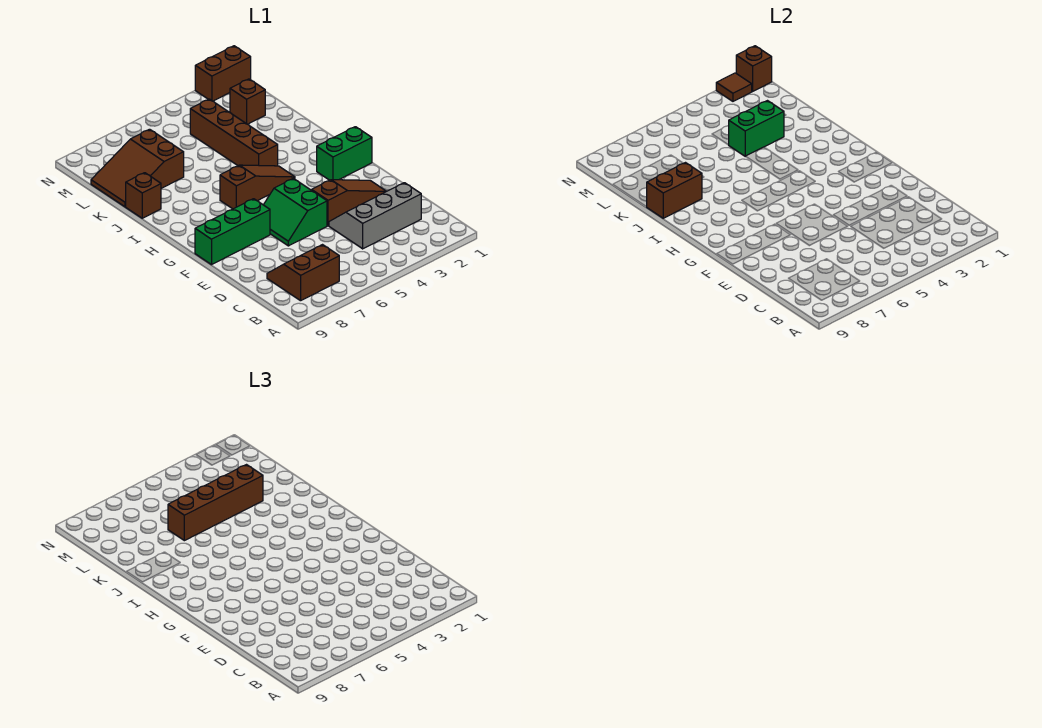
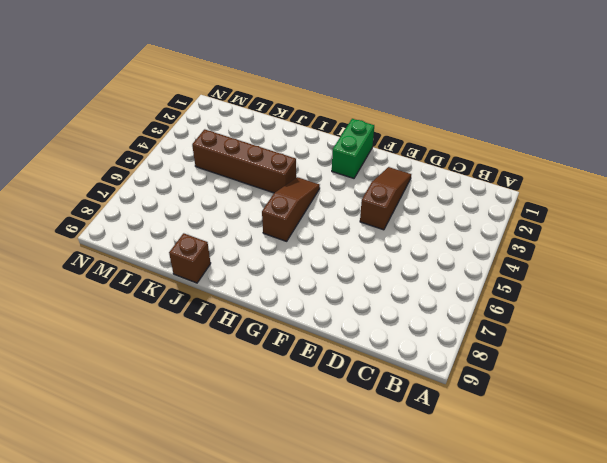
none -> brown 2x2 slope [267,245,339,301]
none -> grey 2x3 slope [329,183,421,249]
none -> green 2x2 slope [264,178,327,246]

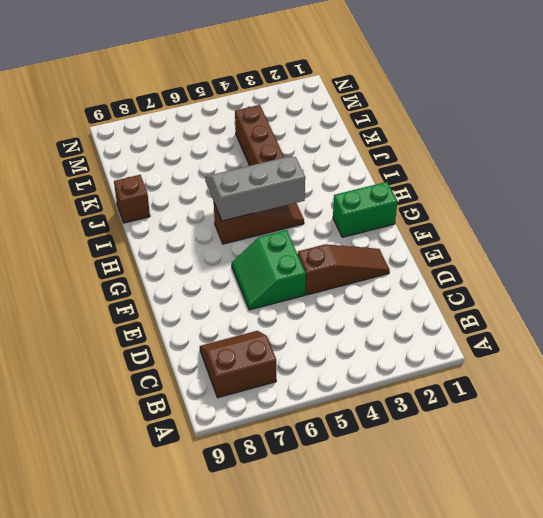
grey 2x3 slope [205,157,305,221] -> grey 2x3 slope moved to [329,183,421,249]
none -> green 1x3 brick [195,199,270,265]
none -> brown 2x3 slope [91,129,184,207]
none -> brown 1x1 brick [230,79,265,124]

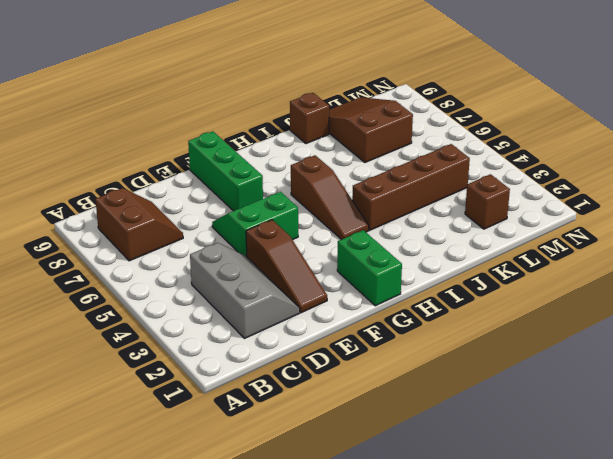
none -> brown 1x2 brick [195,46,251,101]
none -> brown 1x2 brick [647,163,702,218]
none -> green 1x2 brick [729,101,784,156]

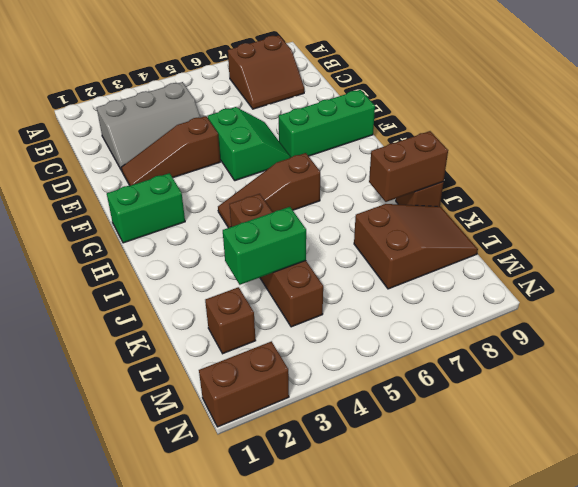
none -> brown 1x1 brick [736,46,772,91]
none -> brown 1x1 tile [716,73,752,101]
none -> brown 1x4 brick [168,465,263,541]

